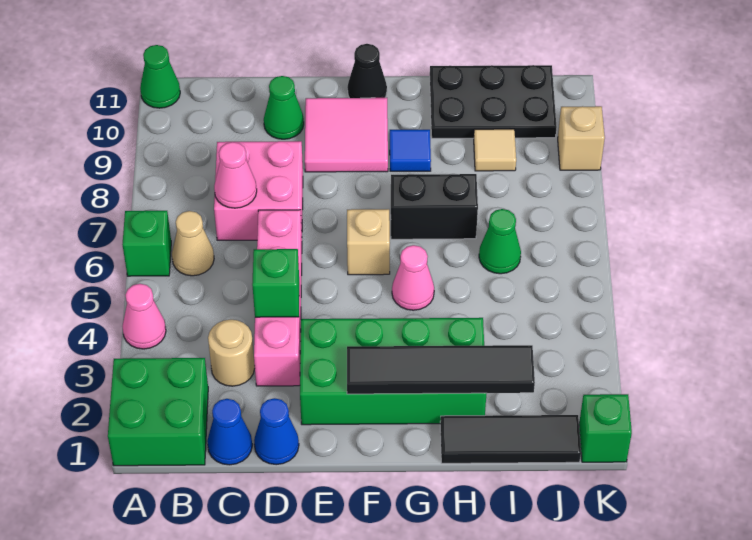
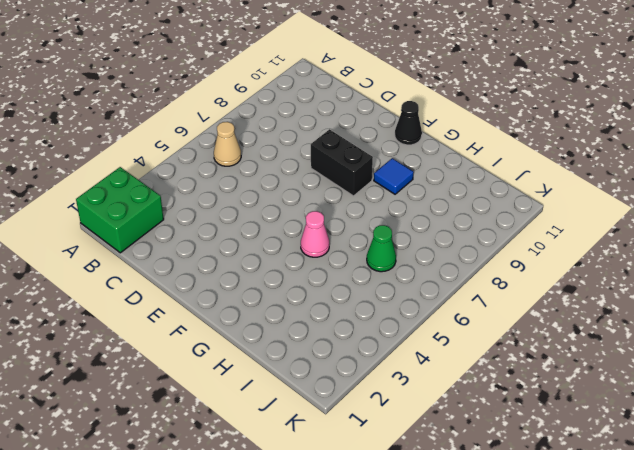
black 1x2 brick [311,129,373,196] -> black 1x2 brick moved to [391,174,478,239]
none -> pink 1x1 cone [122,284,166,349]
none -> green 1x1 brick [122,211,171,276]
none -> green 1x1 cone [140,45,180,108]

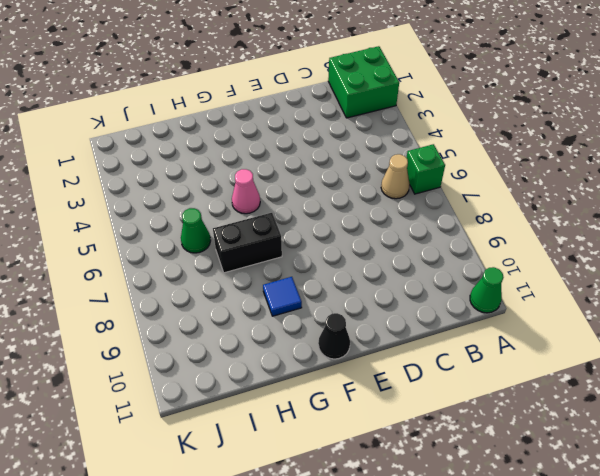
none -> pink 1x1 cone [122,284,166,349]
none -> blue 1x1 cone [207,399,252,465]
none -> tan 1x1 round brick [208,320,255,386]

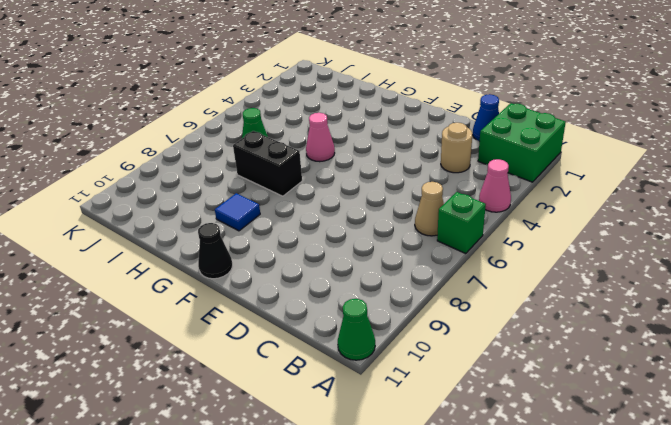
none -> pink 2x2 brick [214,141,303,240]
none -> blue 1x1 cone [254,398,299,465]
none -> pink 1x4 brick [254,210,302,386]

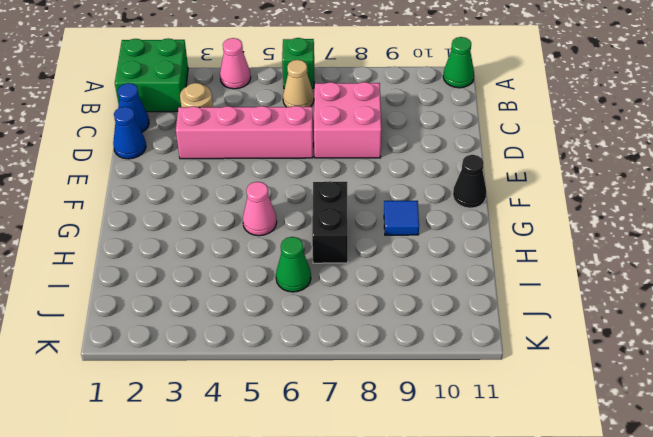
none -> green 1x1 cone [264,76,304,139]
none -> green 2x4 brick [300,318,486,425]
none -> pink 2x2 tile [305,98,388,172]

